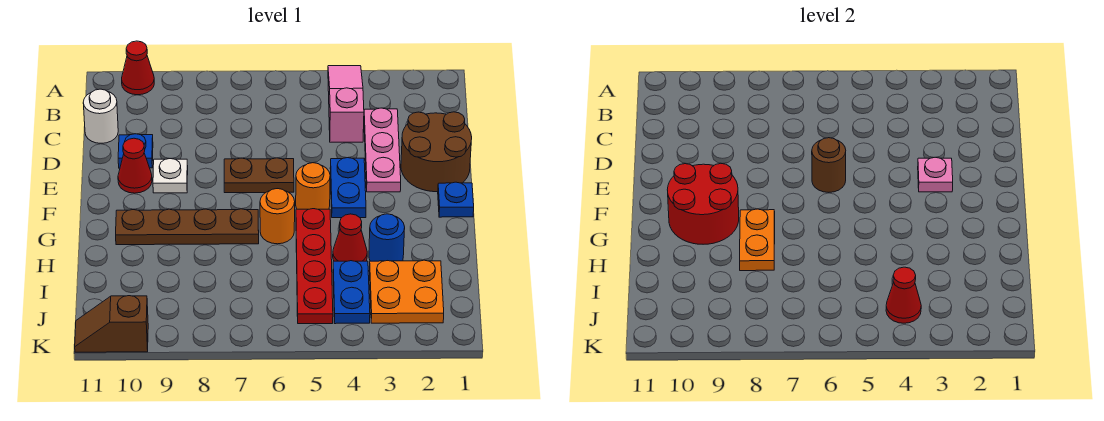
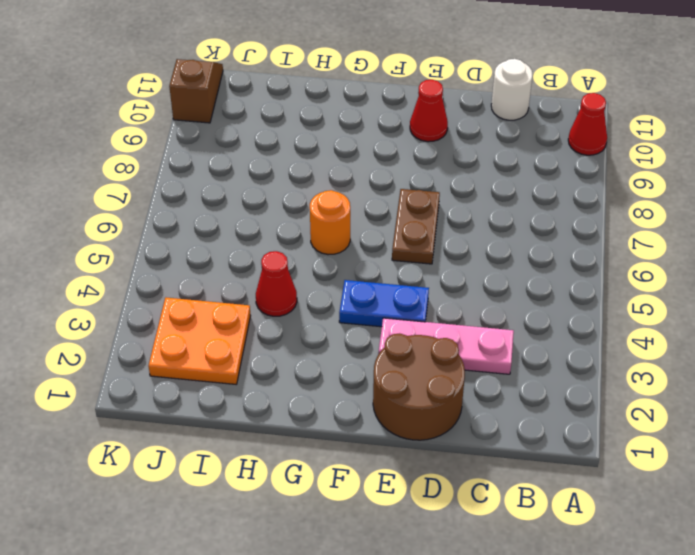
none -> pink 1x3 slope [328,66,364,142]
none -> blue 1x1 plate [118,134,153,168]
none -> white 1x1 plate [153,159,188,193]

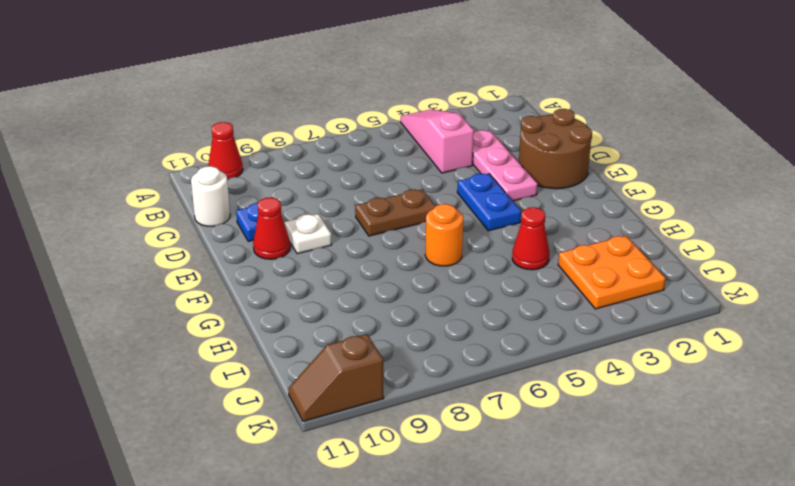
none -> blue 1x1 plate [438,182,474,217]
none -> orange 1x1 round brick [296,163,330,209]
none -> red 1x4 plate [296,209,333,324]

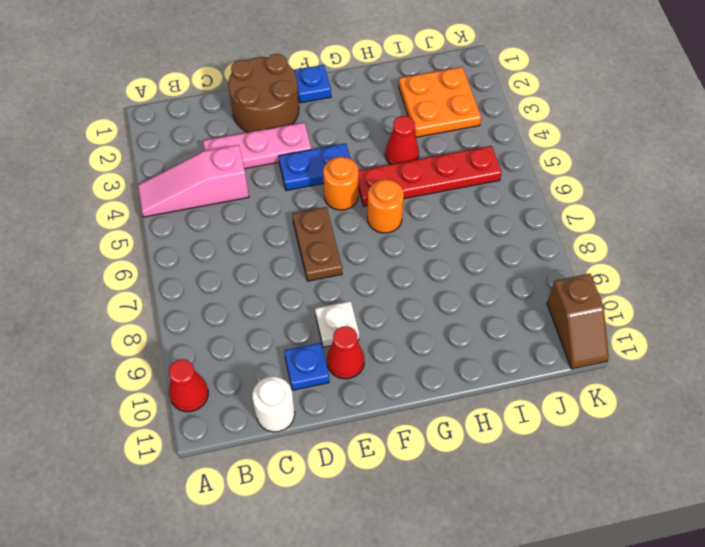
none -> brown 1x4 plate [116,209,259,245]
none -> blue 1x1 round brick [369,214,405,261]
none -> blue 1x2 plate [333,261,370,324]

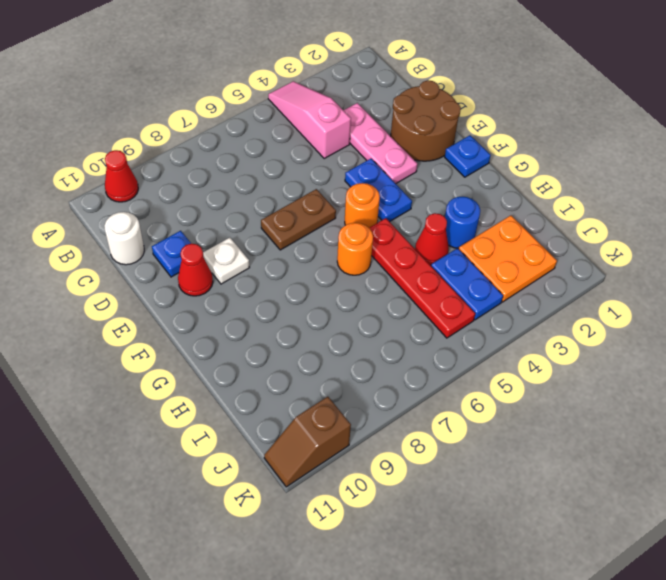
none -> brown 1x4 plate [116,209,259,245]
none -> pink 1x1 plate [918,157,953,192]
none -> brown 1x1 round brick [812,138,846,192]

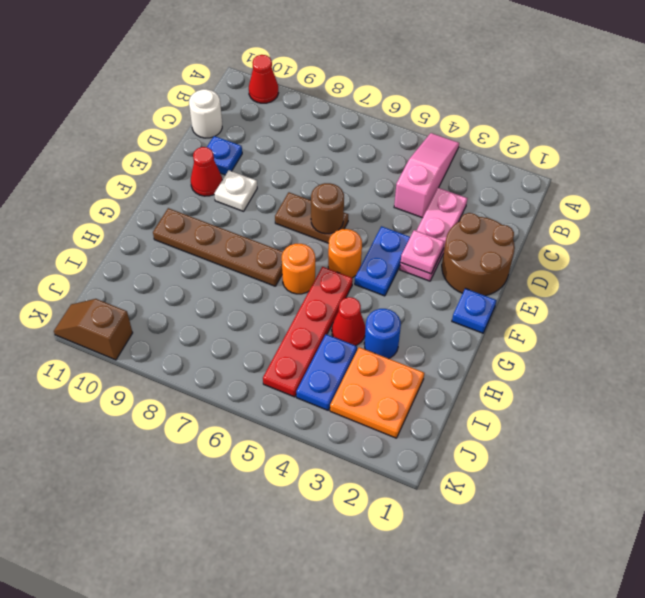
none -> red 2x2 round brick [667,163,739,244]
none -> orange 1x2 plate [740,209,775,271]
none -> red 1x1 cone [886,267,921,323]

